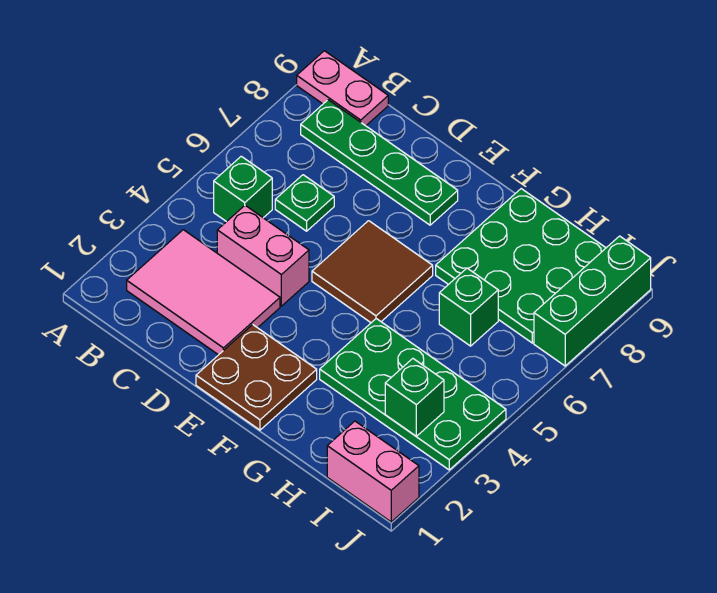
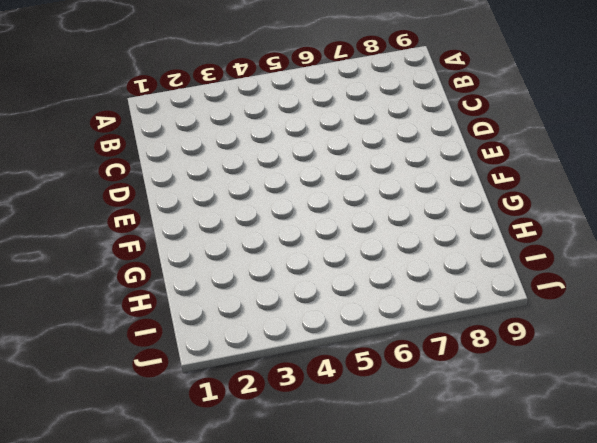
none -> pink 1x2 plate [297,51,388,126]
none -> pink 2x3 tile [127,230,280,355]
none -> green 1x1 brick [214,156,272,222]

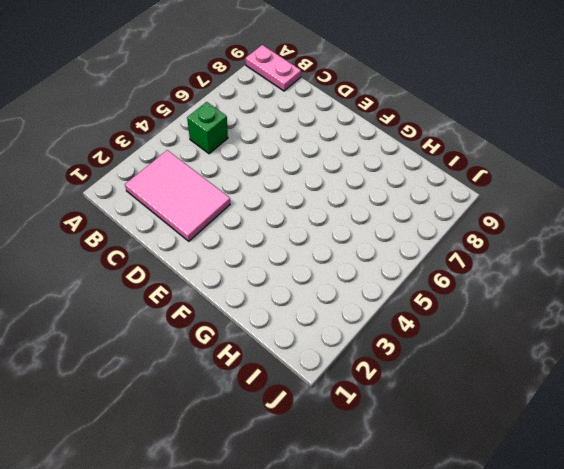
none -> green 1x4 plate [301,100,458,225]
none -> pink 1x2 brick [217,205,309,306]
none -> green 1x1 plate [275,175,334,231]

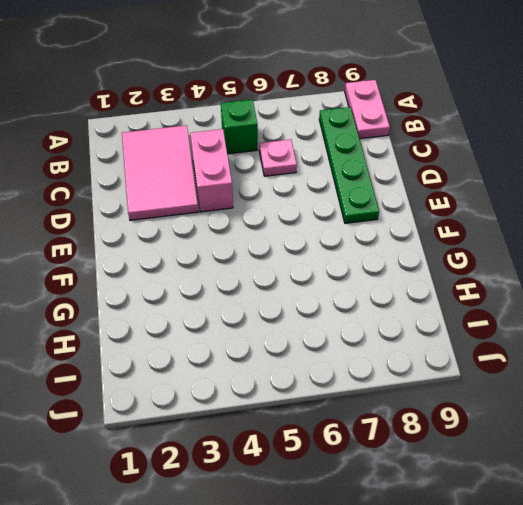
pink 1x1 plate [259,139,297,176] -> green 1x1 plate [275,175,334,231]
none -> brown 2x2 plate [196,325,317,430]
none -> brown 2x2 tile [312,221,433,323]
none -> green 2x4 plate [320,319,506,470]

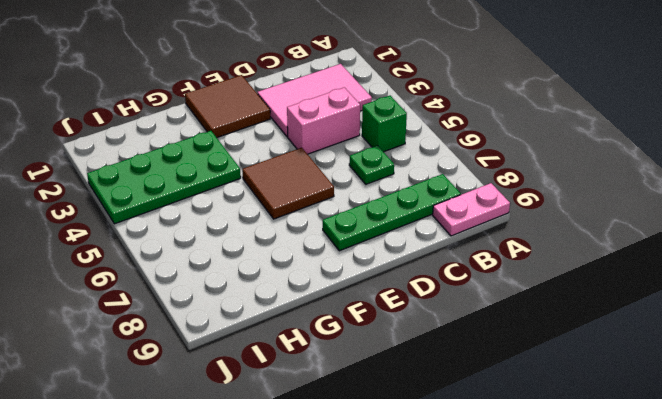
brown 2x2 tile [185,75,270,138] -> brown 2x2 plate [196,325,317,430]
none -> green 3x3 plate [436,189,606,343]
none -> green 1x1 brick [439,268,498,346]
none -> pink 1x2 brick [327,421,419,522]

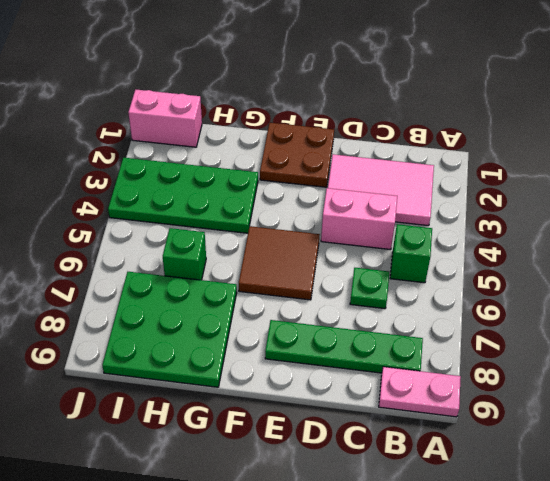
none -> green 1x3 brick [534,236,651,366]
none -> green 1x1 brick [385,359,444,436]

